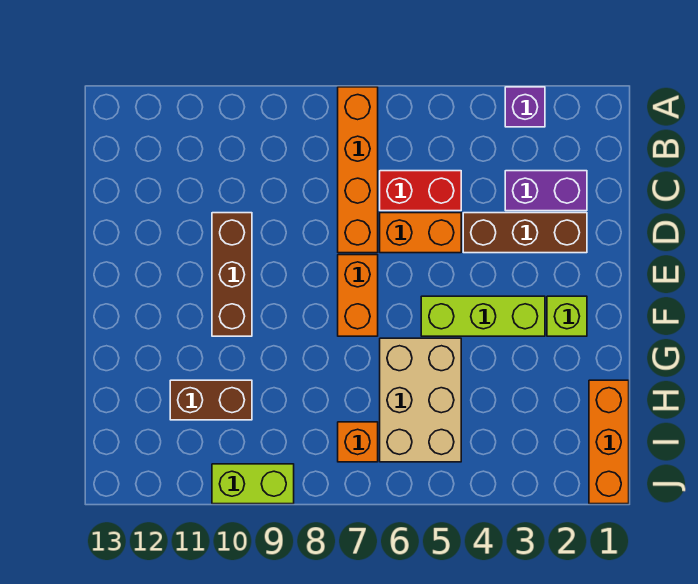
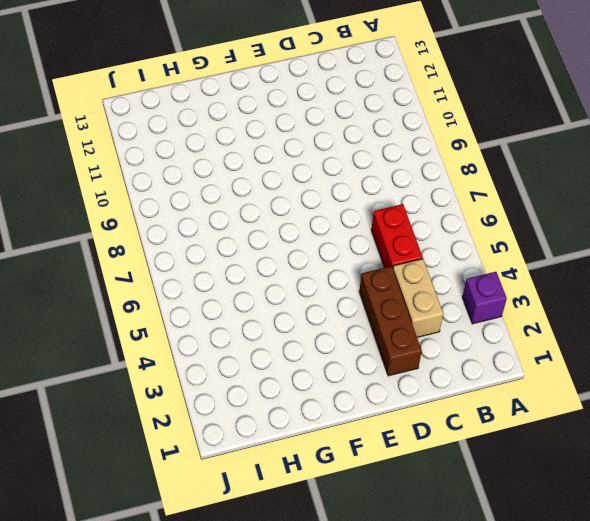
tan 1x2 brick [393,259,443,337] -> purple 1x2 brick [505,171,587,211]
none -> orange 1x4 brick [338,87,378,253]
none -> orange 1x2 brick [380,213,461,253]
none -> brown 1x3 brick [212,213,252,336]

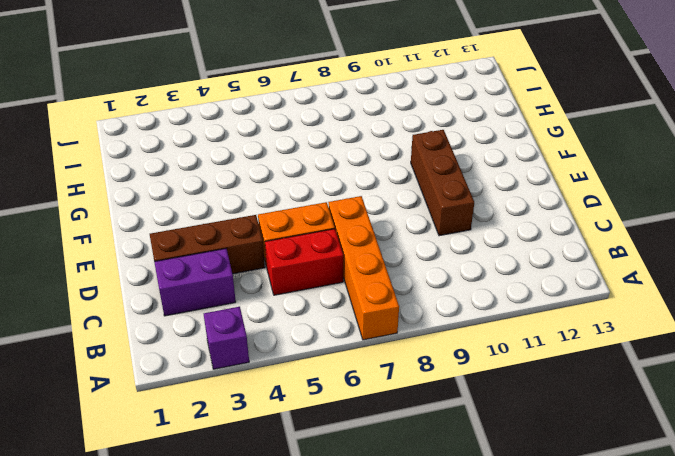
none -> orange 1x2 brick [338,255,378,336]
none -> lime 1x1 brick [547,296,587,336]
none -> lime 1x3 brick [421,296,545,336]

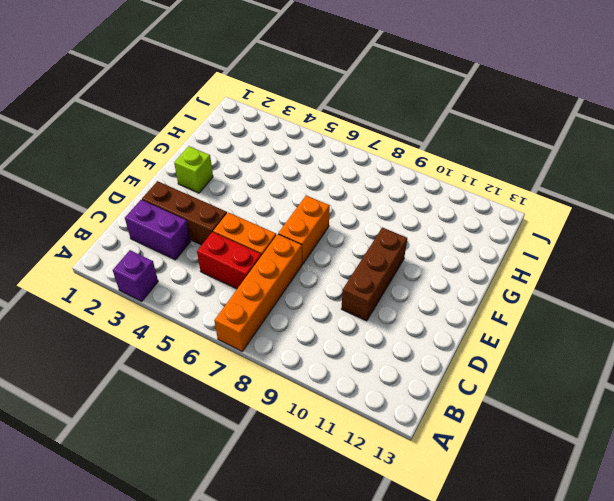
none -> lime 1x3 brick [421,296,545,336]
none -> tan 2x3 brick [380,338,461,462]
none -> orange 1x3 brick [589,380,629,504]

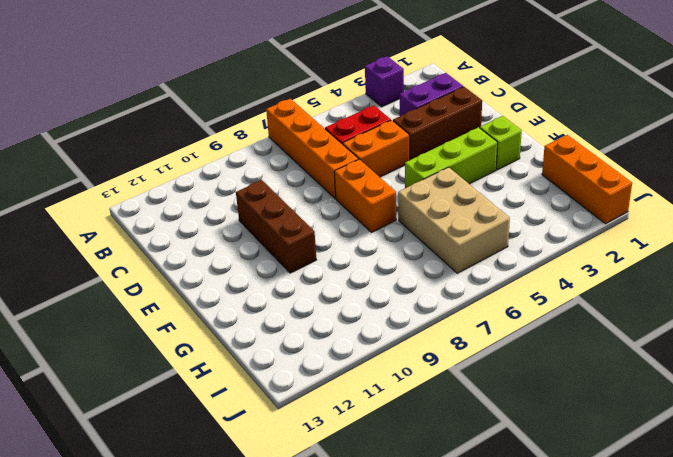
none -> brown 1x2 brick [170,380,252,420]
none -> orange 1x1 brick [338,422,378,462]
none -> lime 1x2 brick [212,464,294,504]

